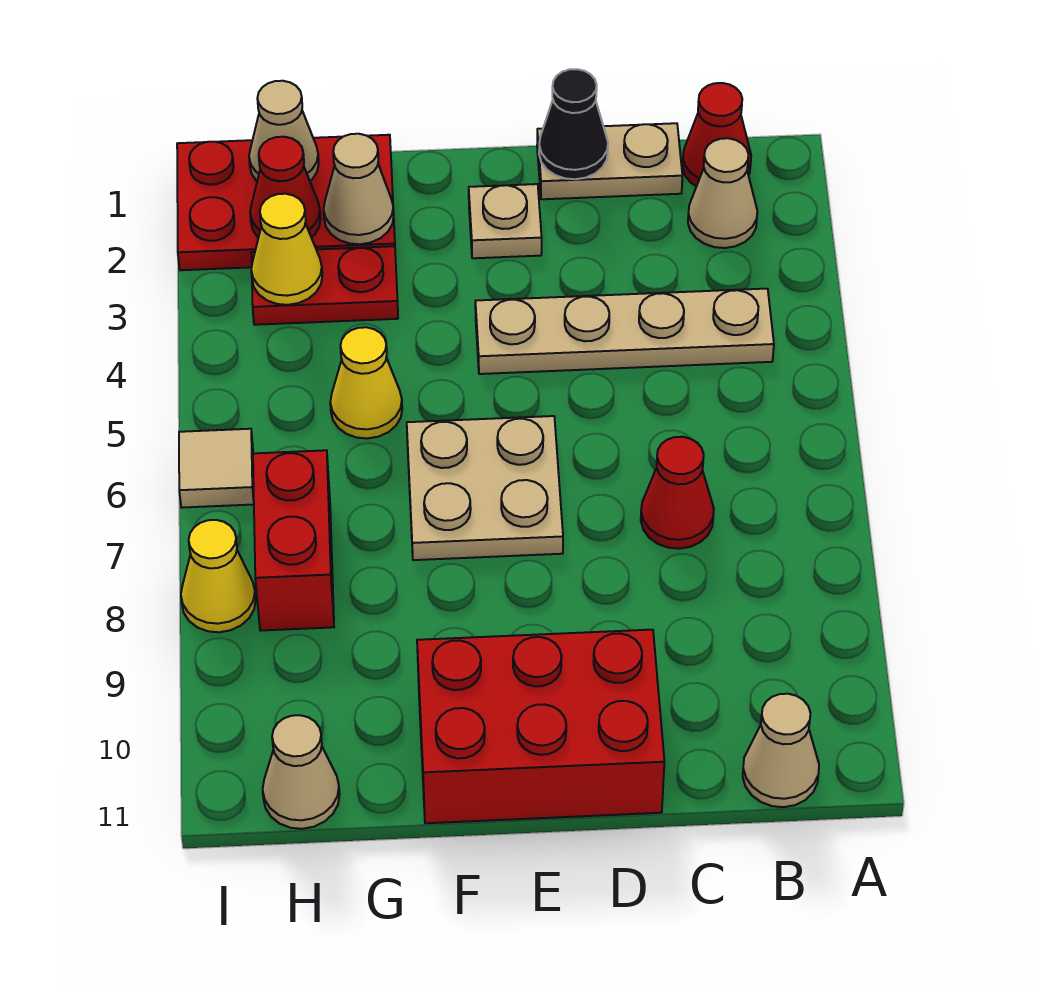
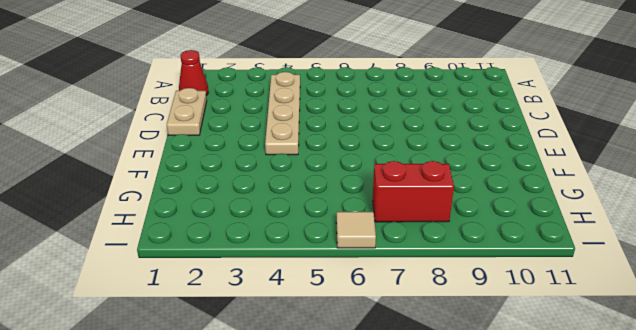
none -> tan 1x1 cone [688,138,757,248]
none -> tan 1x1 cone [743,694,819,807]
none -> red 1x1 cone [641,437,714,549]

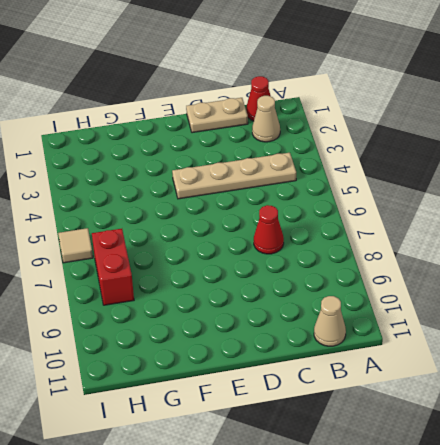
none -> red 2x3 brick [417,630,664,823]
none -> tan 1x1 plate [469,184,542,258]
none -> tan 2x2 plate [407,416,563,560]

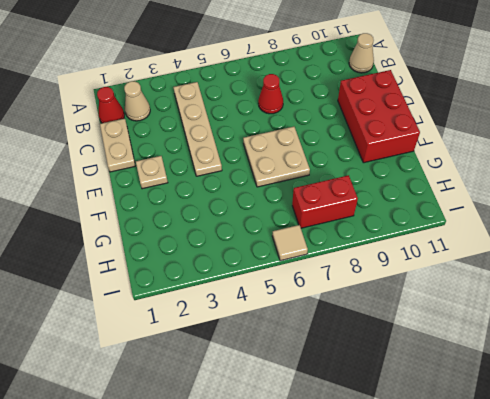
none -> red 2x3 plate [177,135,395,270]
none -> red 1x2 plate [251,246,398,325]
none -> yellow 1x1 cone [330,327,402,439]

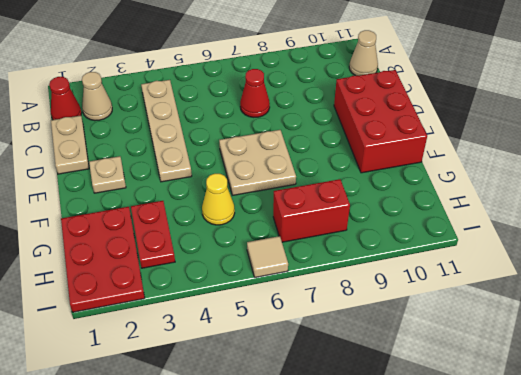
none -> tan 1x1 cone [263,715,340,829]
none -> yellow 1x1 cone [181,520,256,632]
none -> black 1x1 cone [539,69,608,179]

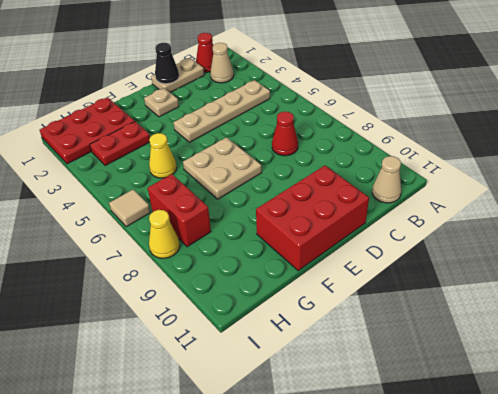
none -> tan 1x1 cone [263,715,340,829]
none -> tan 1x1 cone [324,134,394,244]
none -> tan 1x1 cone [249,81,319,181]

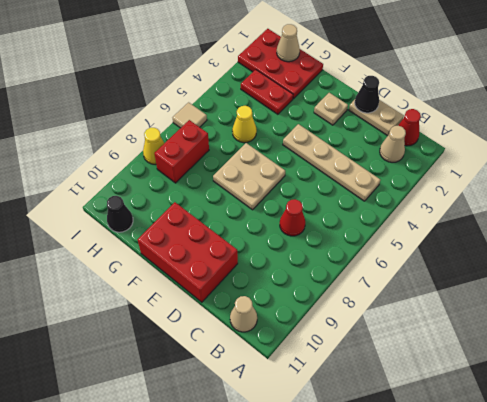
black 1x1 cone [107,196,133,232] -> tan 1x1 cone [263,715,340,829]
none -> tan 1x1 cone [324,134,394,244]
none -> red 1x1 cone [250,137,321,238]
none -> yellow 1x1 cone [251,194,322,305]

